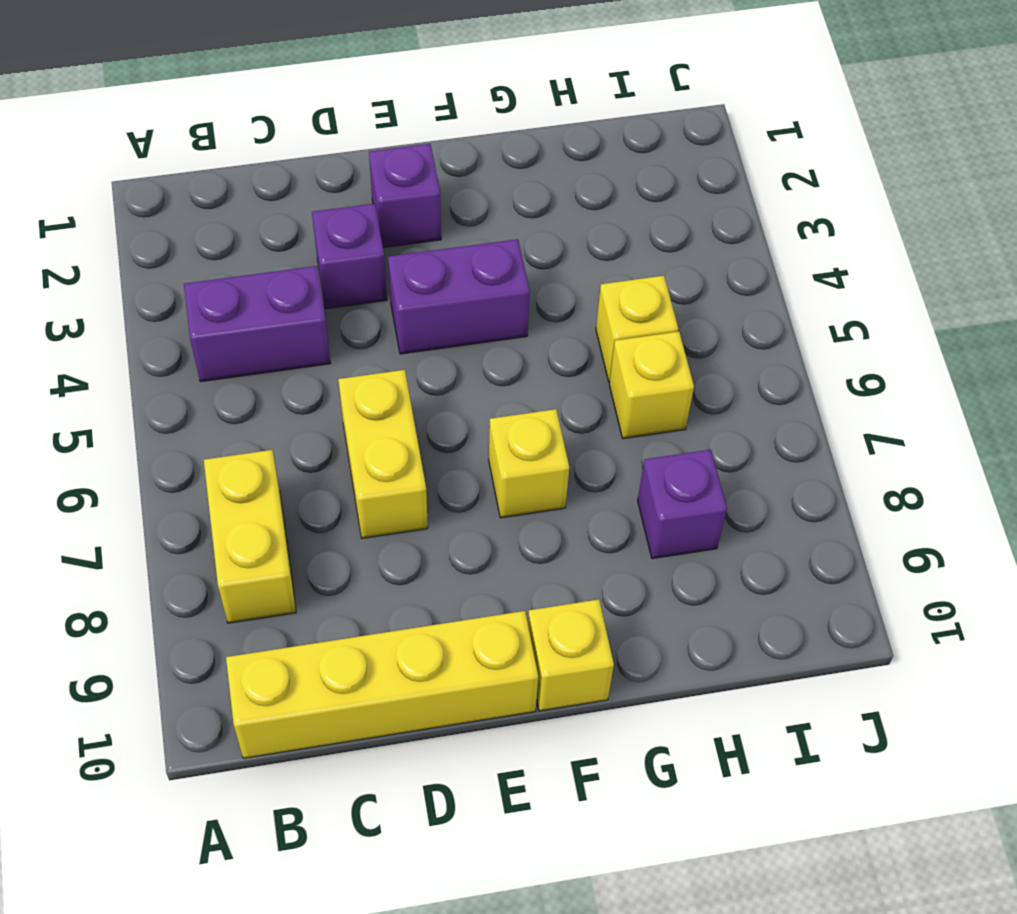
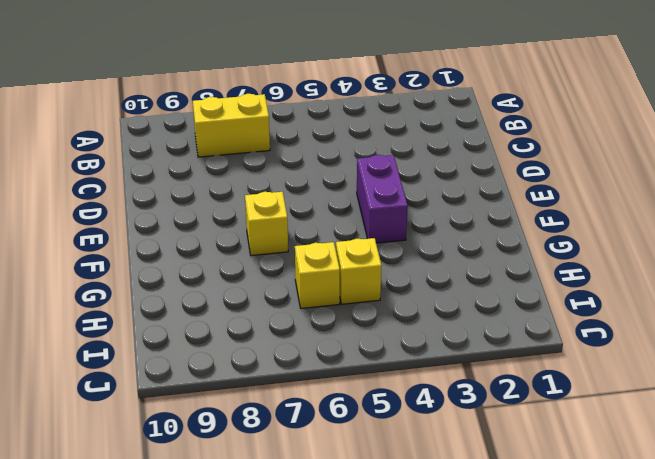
none -> purple 1x2 brick [184,266,330,382]
none -> yellow 1x4 brick [226,611,538,758]
none -> purple 1x1 brick [312,204,387,309]

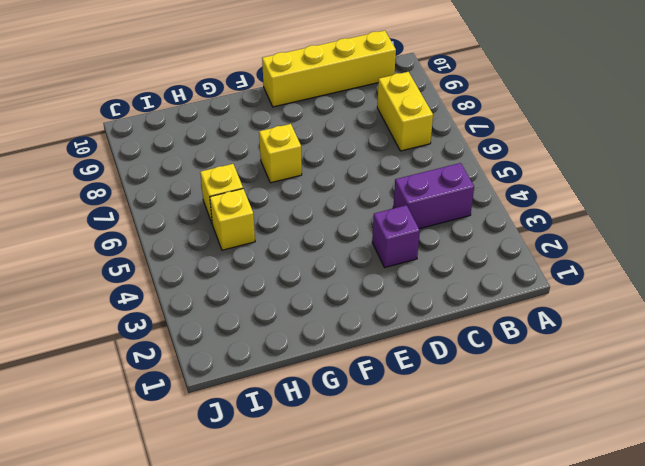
none -> yellow 1x2 brick [338,370,428,538]
none -> purple 1x1 brick [369,144,441,248]
none -> purple 1x2 brick [388,239,530,354]

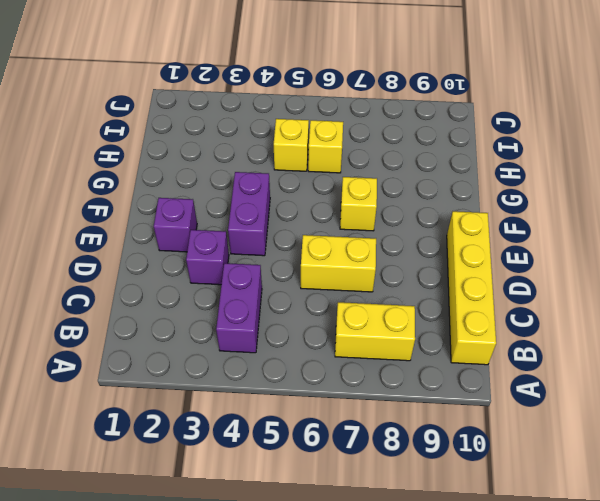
none -> yellow 1x1 brick [528,600,614,711]
none -> purple 1x1 brick [638,450,727,559]

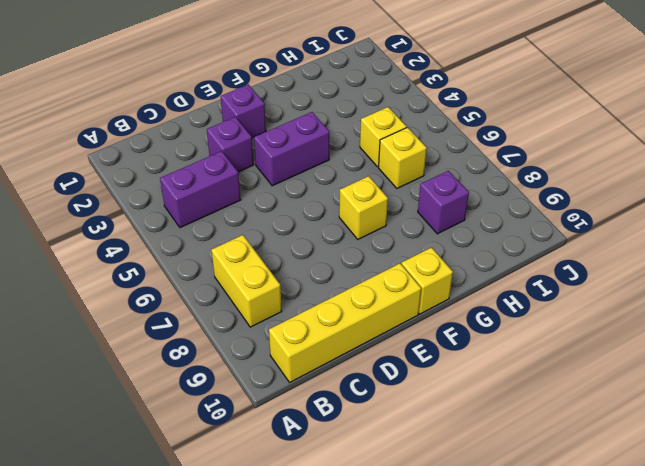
none -> yellow 1x2 brick [338,370,428,538]

